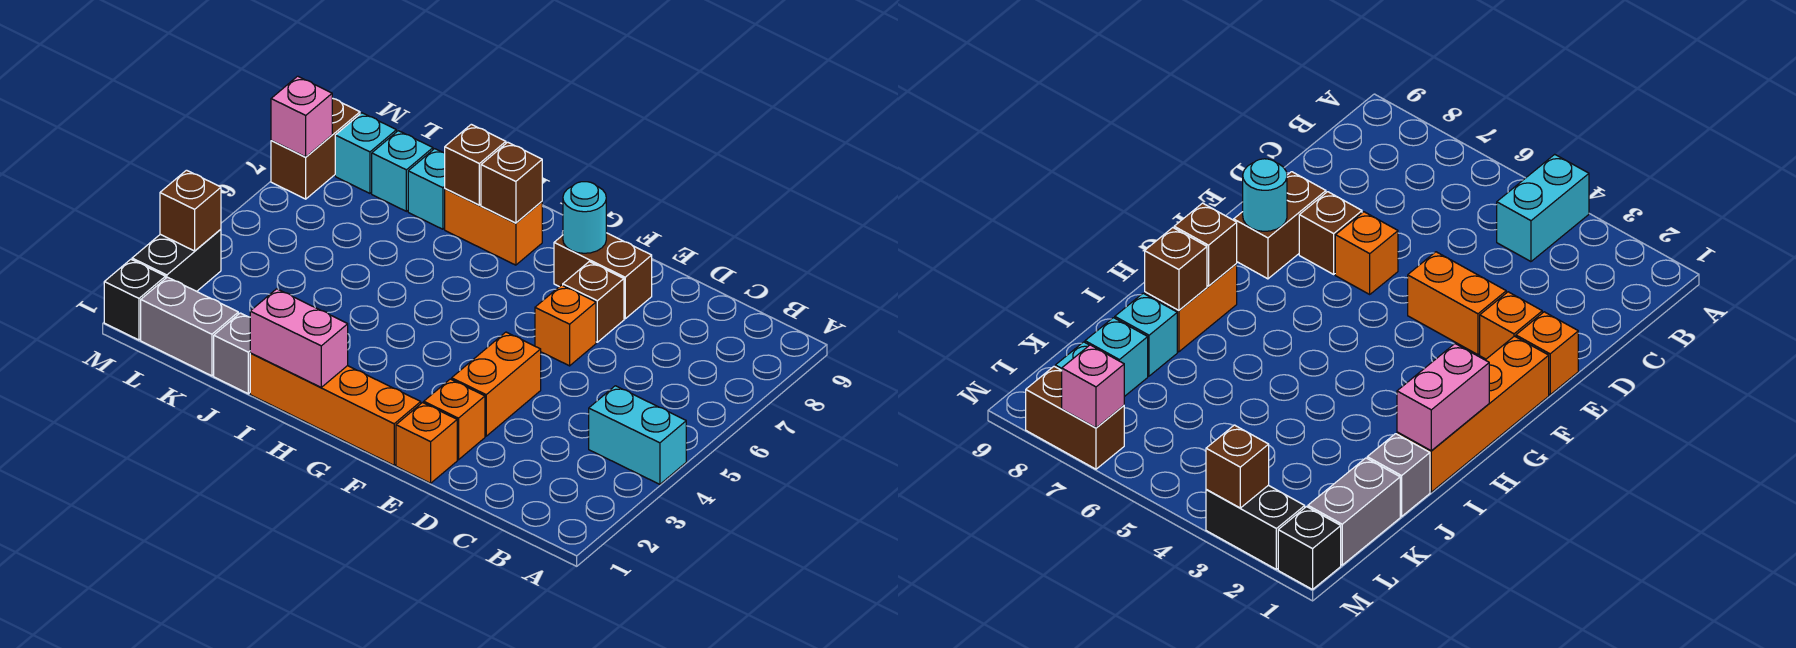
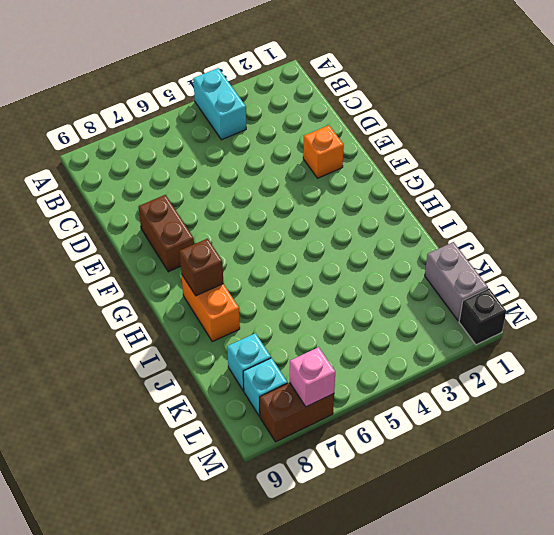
none -> orange 1x1 brick [396,403,457,483]
none -> orange 1x2 brick [452,332,541,436]
none -> orange 1x1 brick [535,285,596,366]

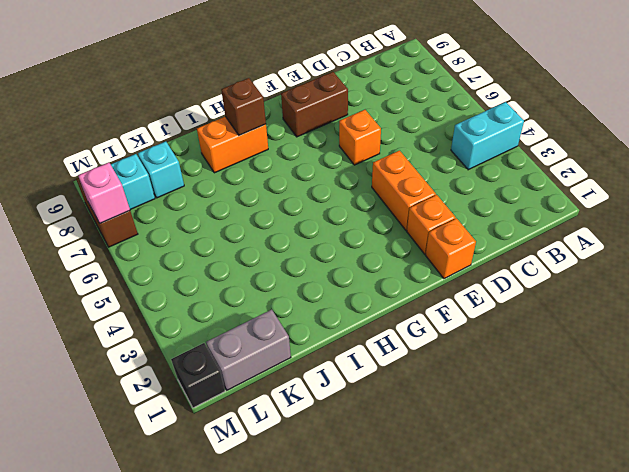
none -> brown 1x1 brick [563,262,624,342]
none -> orange 1x4 brick [250,353,421,465]
none -> grey 1x1 brick [214,313,250,394]

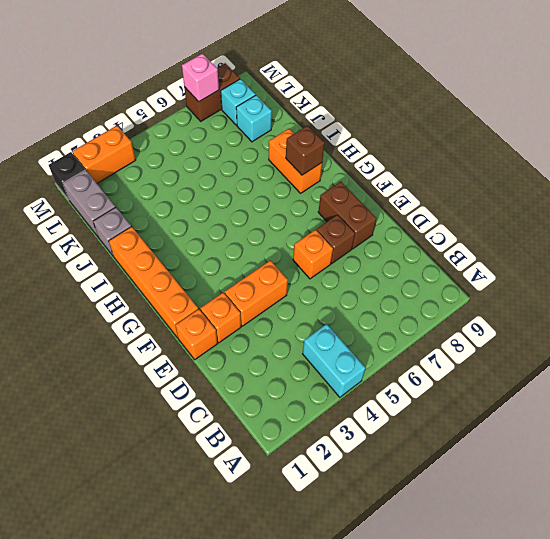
orange 1x2 brick [72,126,135,183] -> black 1x2 brick [132,229,221,291]
none -> cyan 1x1 brick [408,149,445,229]
none -> cyan 1x1 round brick [563,182,606,253]
none -> pink 1x2 brick [250,289,348,387]

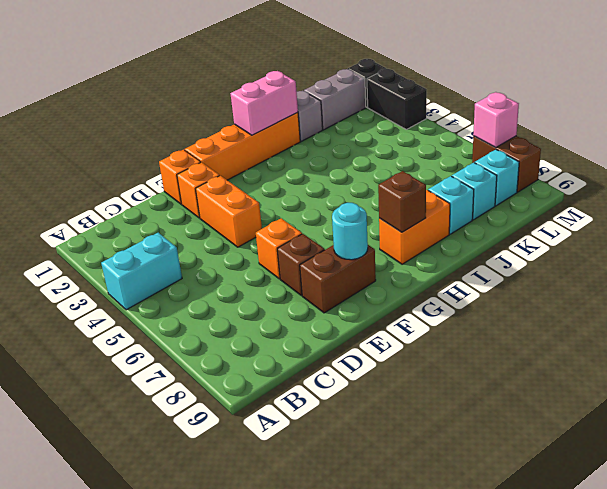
none -> brown 1x1 brick [445,124,506,205]
none -> brown 1x1 brick [160,170,221,251]

